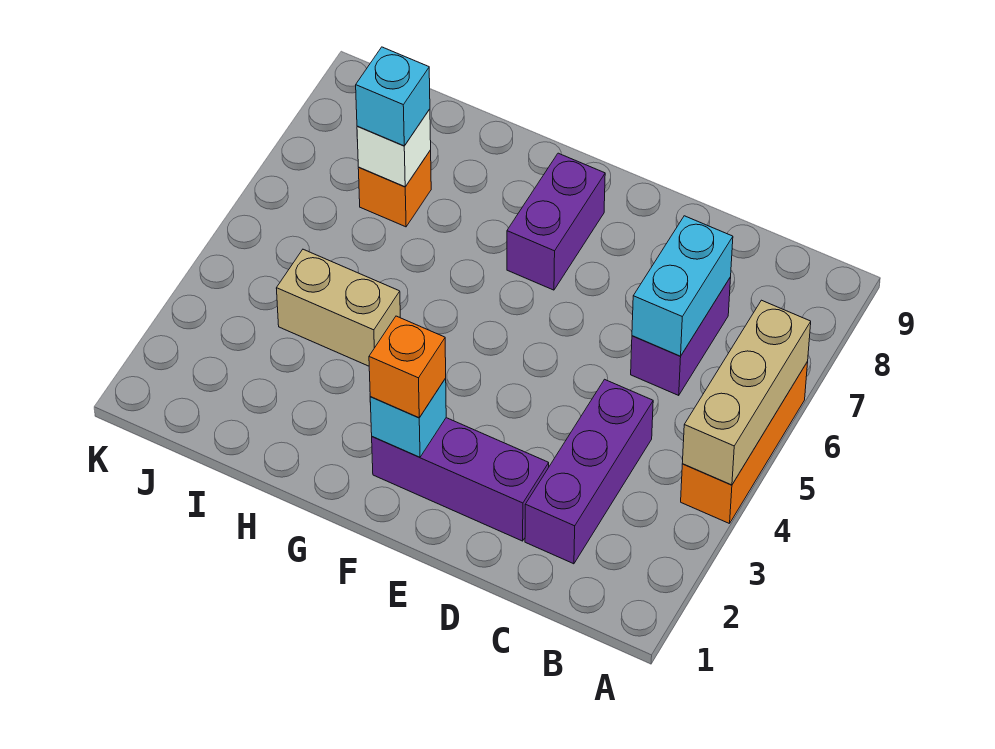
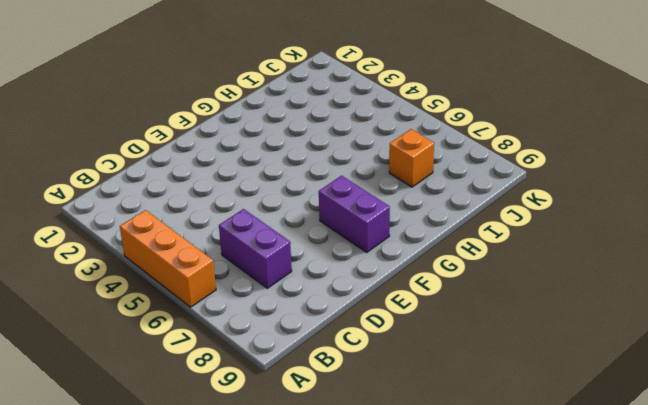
none -> purple 1x3 brick [525,379,653,564]
none -> purple 1x3 brick [372,418,549,541]
none -> tan 1x2 brick [276,249,400,366]

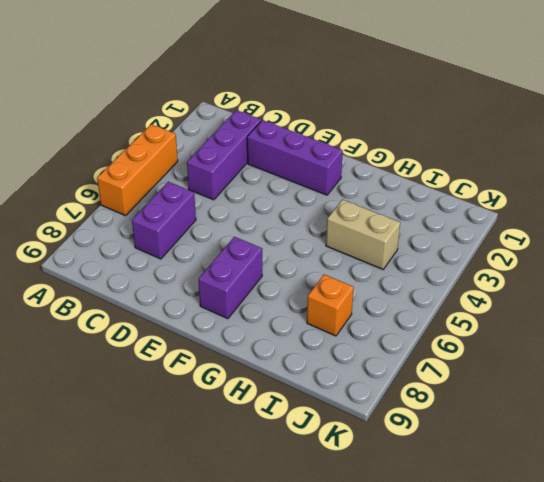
none -> tan 1x3 brick [682,300,811,485]
none -> cyan 1x2 brick [632,216,733,356]
none -> cyan 1x1 brick [370,378,446,457]

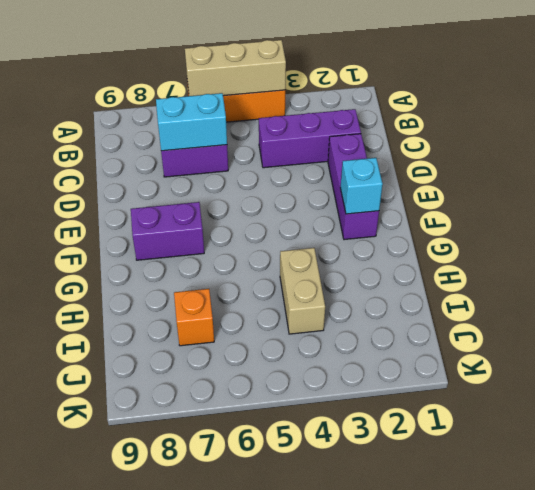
none -> white 1x1 brick [357,109,431,187]
none -> orange 1x1 brick [369,316,446,418]
none -> cyan 1x1 brick [356,47,430,146]

